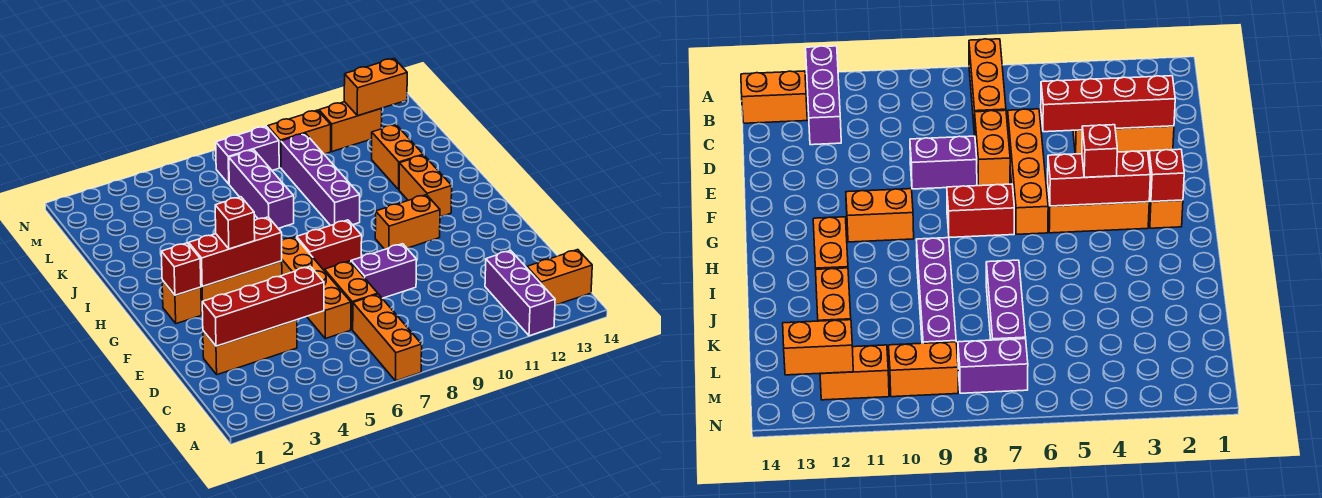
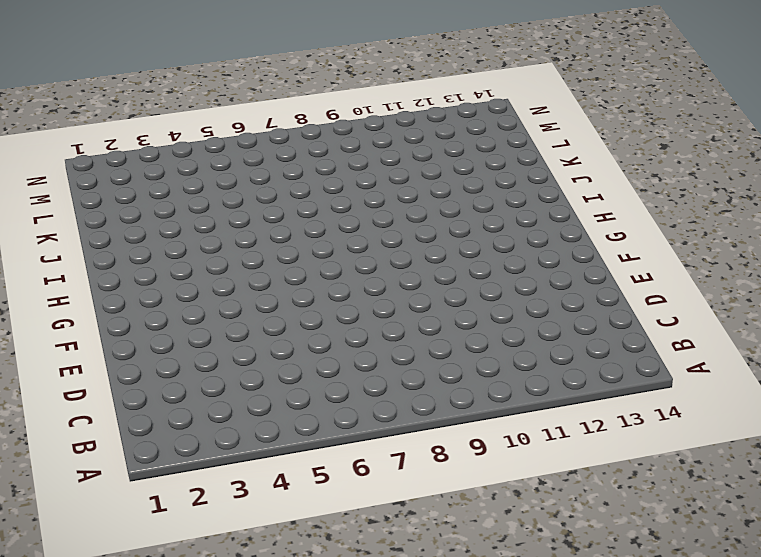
none -> orange 1x3 brick [353,294,422,381]
none -> purple 1x3 brick [485,250,555,336]
none -> orange 1x2 brick [527,250,592,305]

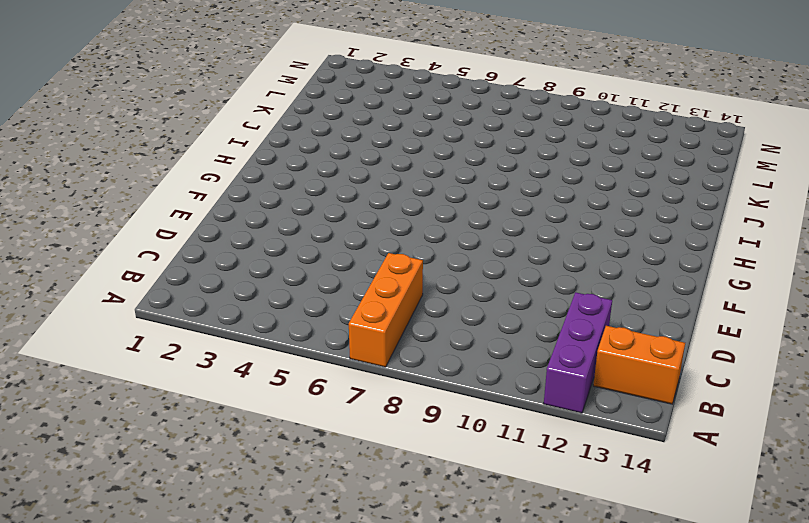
none -> orange 1x3 brick [203,320,297,375]
none -> orange 1x4 brick [282,237,351,339]
none -> orange 1x2 brick [324,261,378,330]

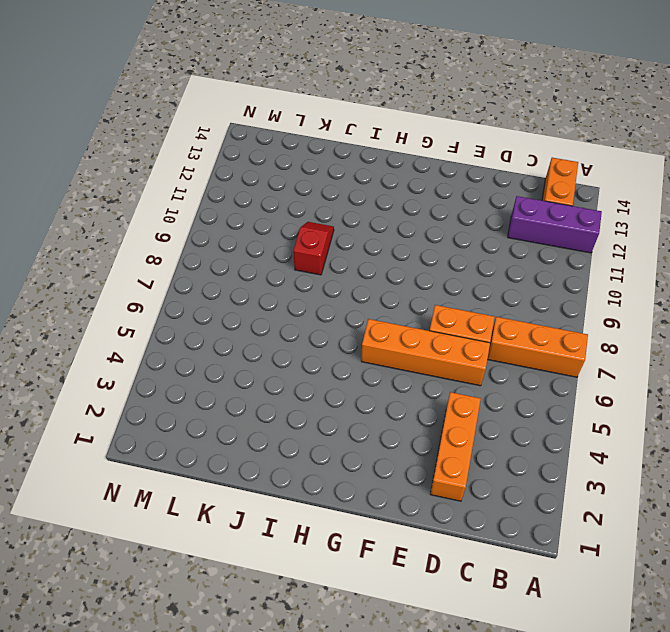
red 1x2 slope [293,222,334,275] -> purple 1x4 brick [281,133,360,226]
none -> purple 1x2 brick [351,244,417,298]
none -> orange 1x1 brick [162,280,202,324]
none -> orange 1x3 brick [201,261,282,315]

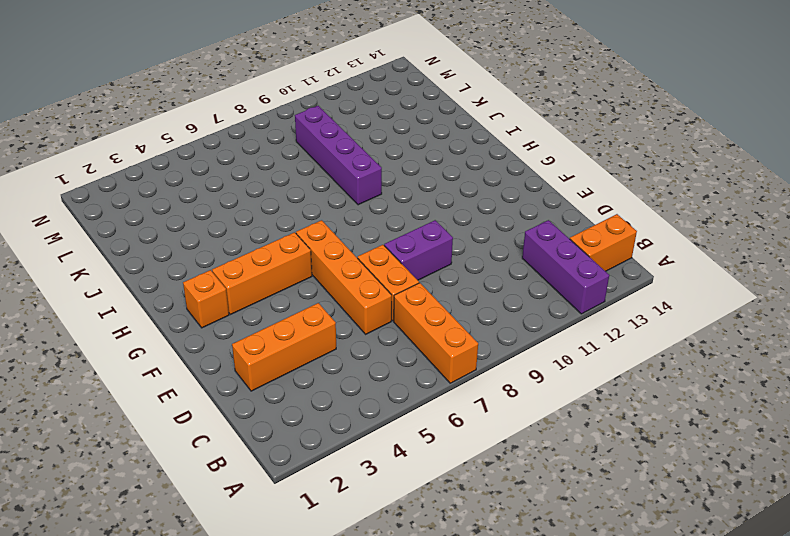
none -> red 1x2 brick [297,220,362,270]
none -> orange 1x2 brick [375,195,440,249]
none -> orange 1x2 brick [399,155,452,217]

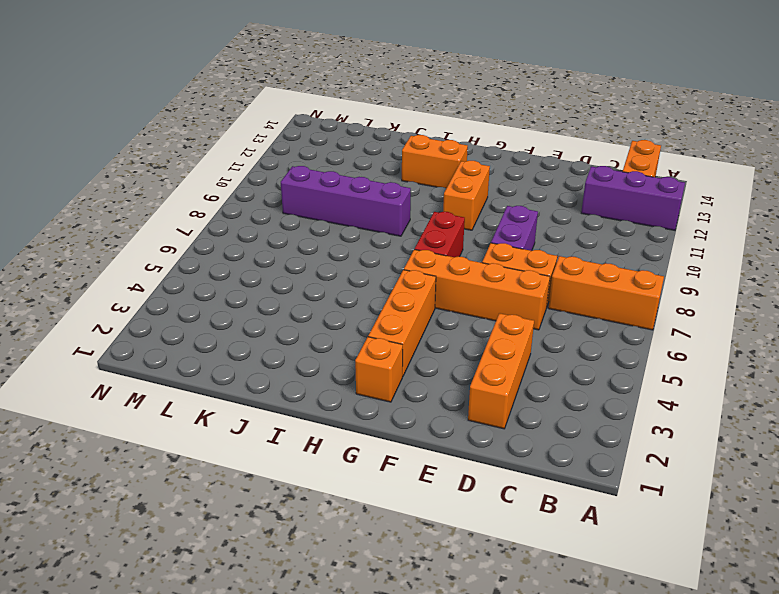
none -> purple 1x3 brick [229,150,294,228]
none -> orange 1x2 brick [372,125,423,189]
none -> purple 1x2 brick [216,126,279,184]

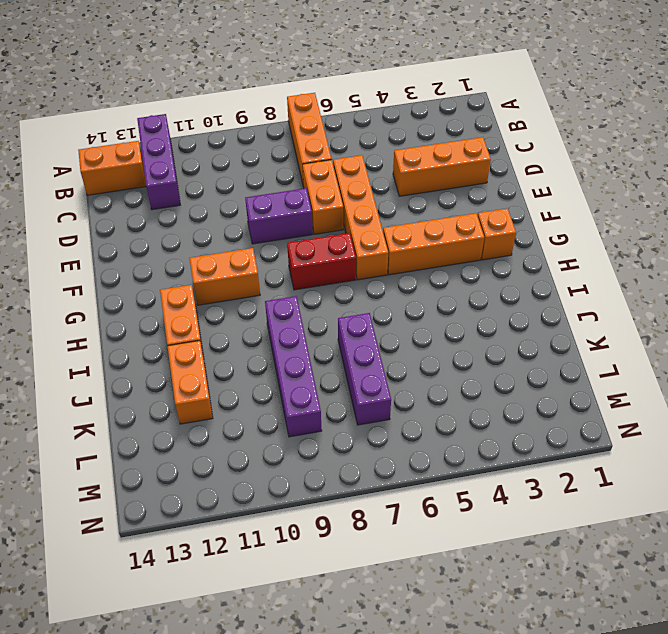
none -> purple 1x2 brick [216,126,279,184]
none -> orange 1x2 brick [268,110,331,168]
none -> orange 1x2 brick [319,102,382,152]

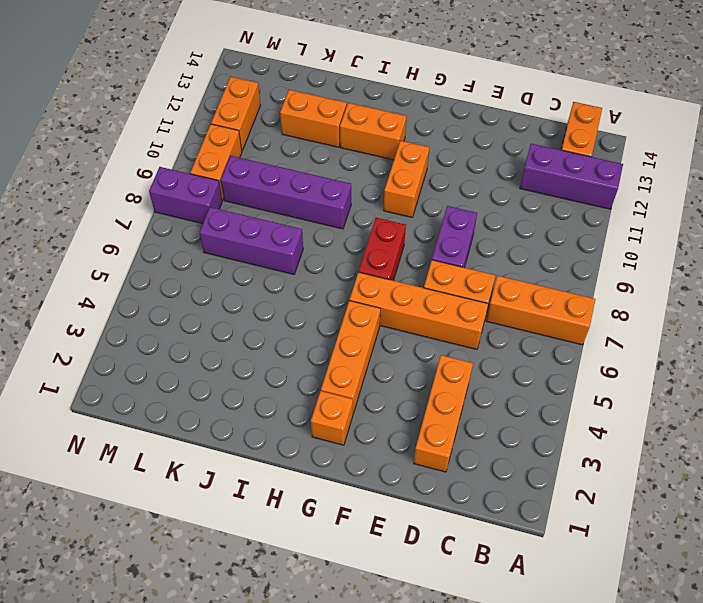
purple 1x2 brick [149,167,222,224] -> purple 1x2 brick turned to [216,126,279,184]
none -> red 1x4 brick [202,266,324,346]
none -> red 1x1 brick [161,243,201,295]
none -> red 1x3 brick [189,217,282,286]

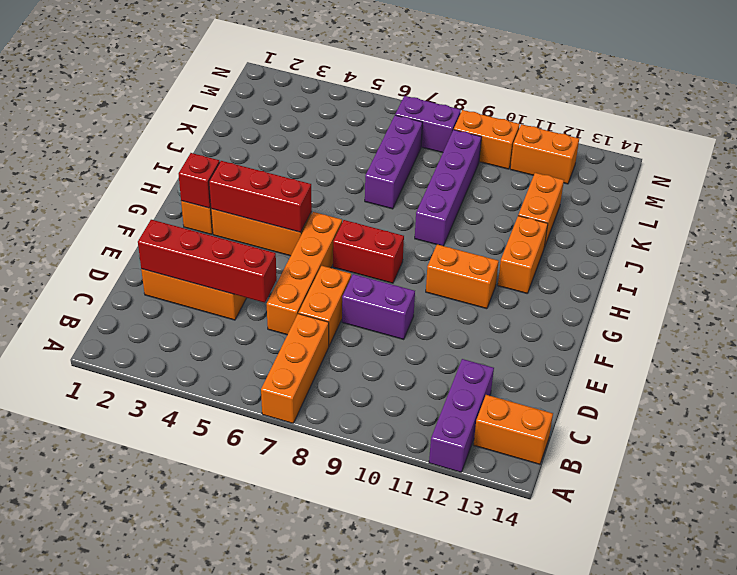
none -> orange 1x2 brick [344,59,407,116]
none -> red 1x1 brick [215,197,255,249]

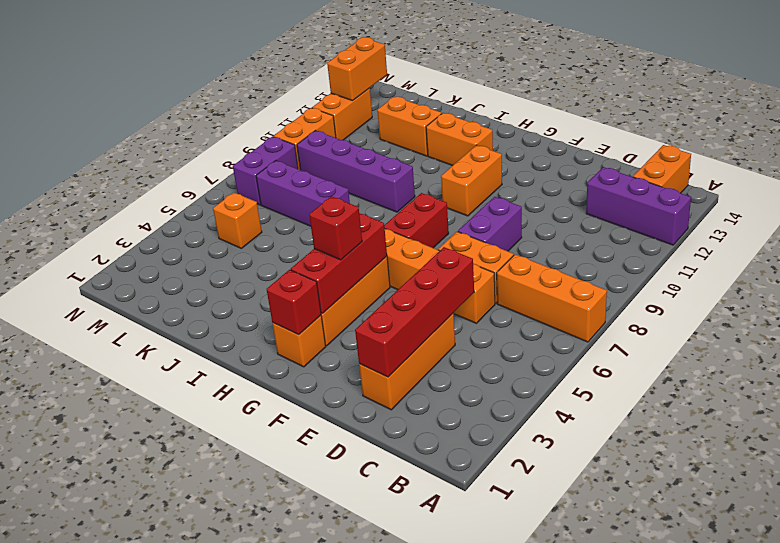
orange 1x1 brick [213,192,262,248] -> none

